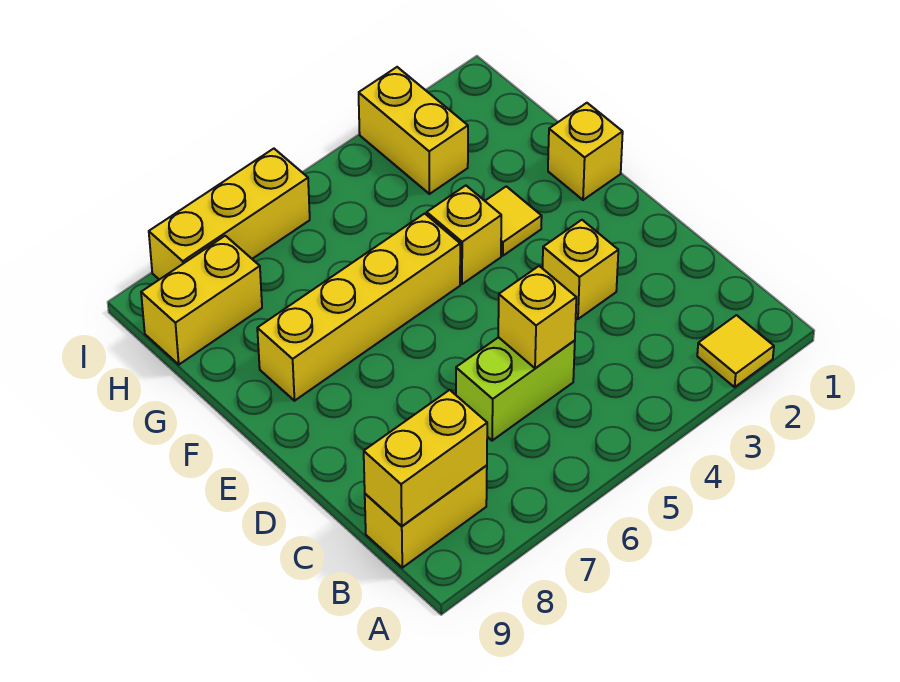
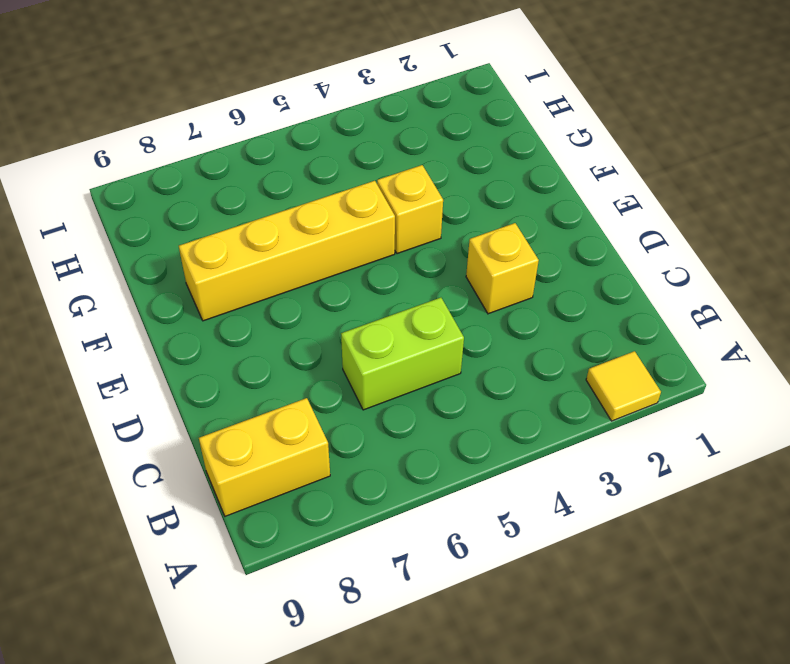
none -> yellow 1x1 brick [548,103,623,200]
none -> yellow 1x1 tile [485,186,542,256]
none -> yellow 1x2 brick [359,67,468,194]

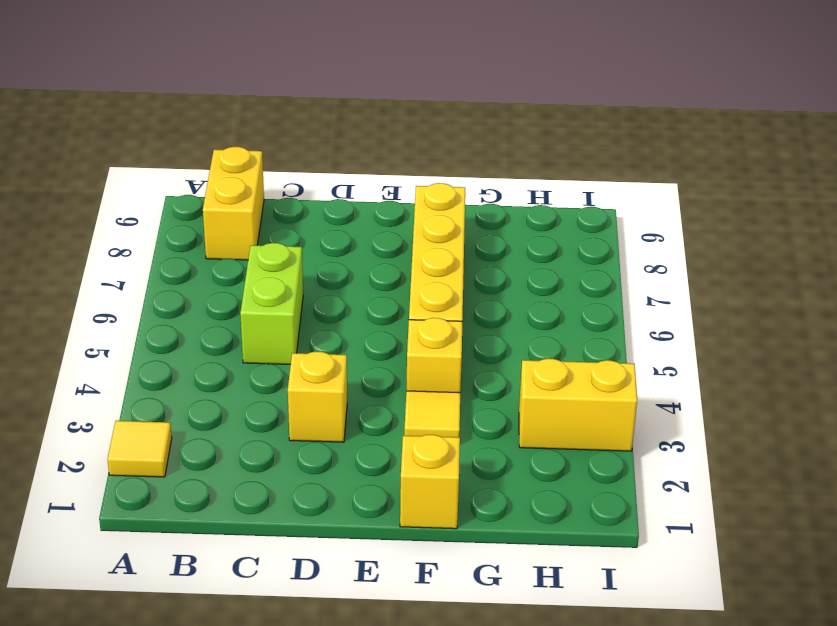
none -> yellow 1x2 brick [141,236,262,365]
none -> yellow 1x3 brick [149,149,310,280]
none -> yellow 1x2 brick [364,390,487,526]

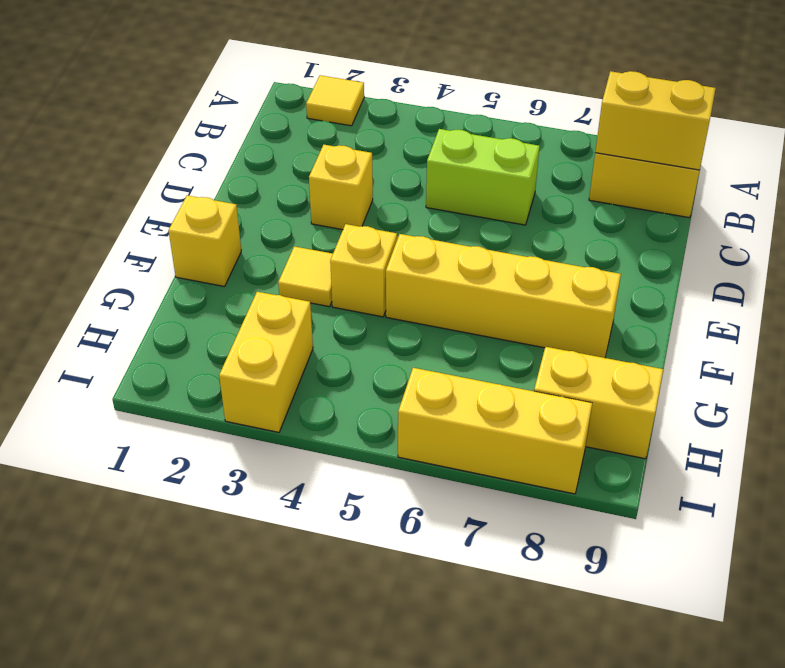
none -> yellow 1x1 brick [498,266,576,368]

